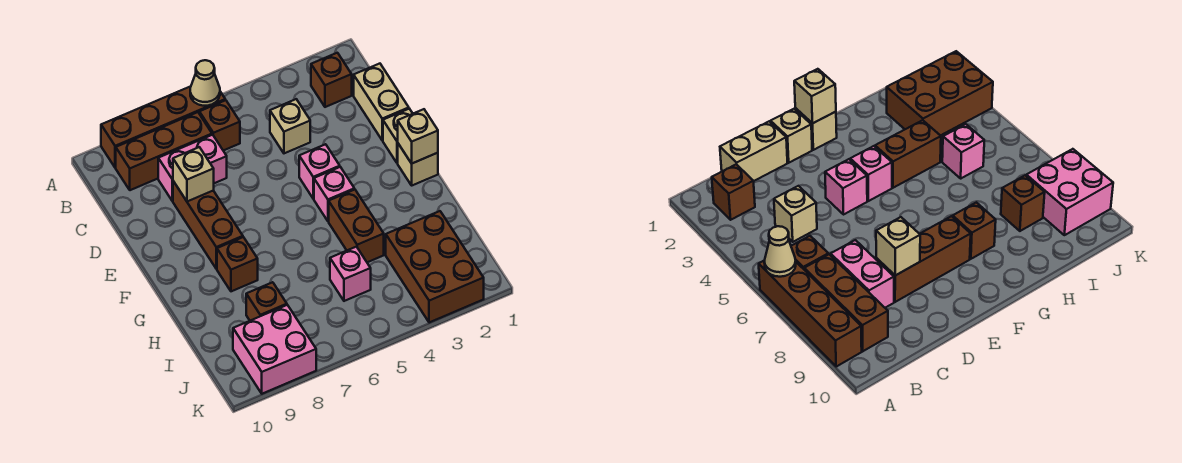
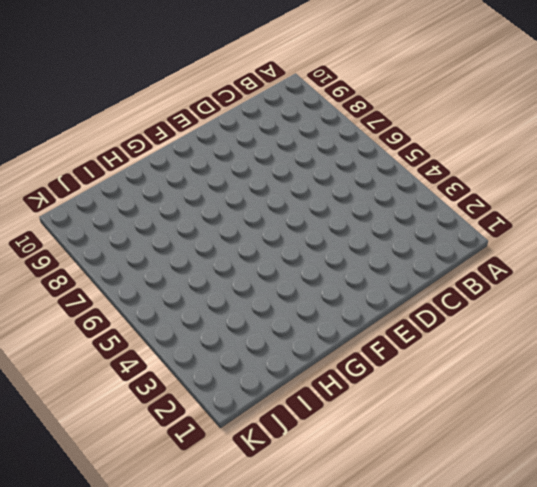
none -> brown 1x4 brick [101,86,225,168]
none -> brown 1x1 brick [311,53,352,107]
none -> brown 1x1 brick [199,100,240,151]

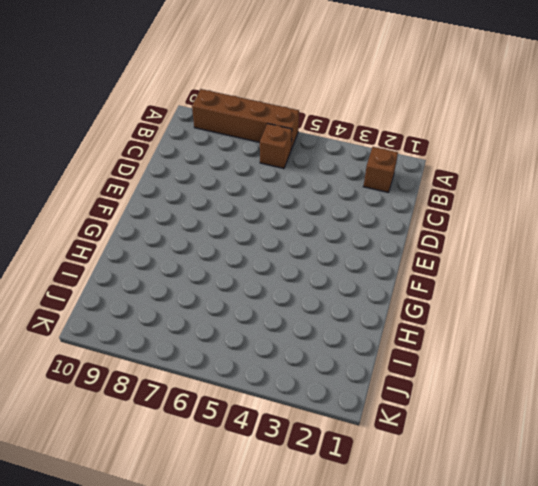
none -> brown 1x3 brick [116,112,212,190]
none -> tan 1x2 brick [354,64,409,140]
none -> tan 1x1 brick [270,99,310,153]

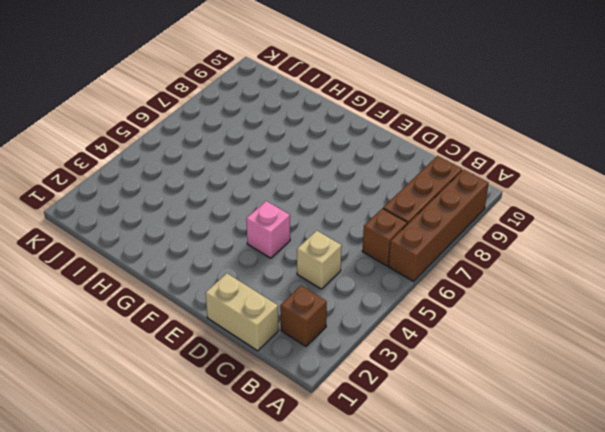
none -> pink 1x2 brick [158,135,227,201]
none -> brown 1x3 brick [173,181,243,269]
none -> tan 1x1 brick [383,109,413,163]

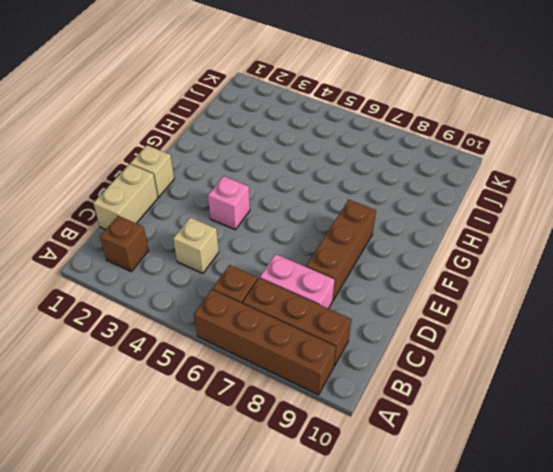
none -> tan 1x1 brick [398,144,438,185]
none -> pink 1x1 brick [314,167,354,221]
none -> brown 1x2 brick [329,190,384,262]

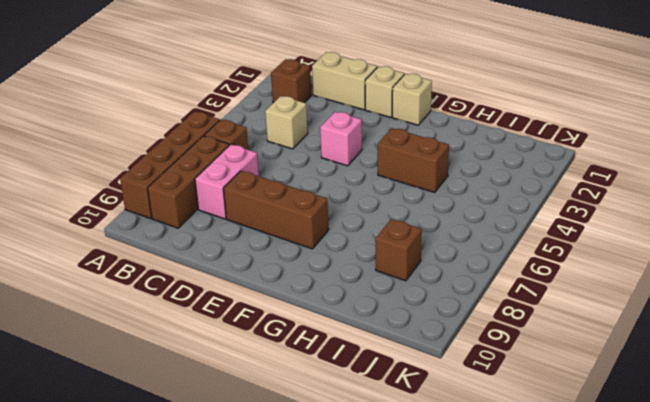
none -> pink 1x1 brick [314,167,354,221]
none -> brown 1x1 brick [217,237,258,291]
none -> brown 2x3 brick [386,211,484,323]

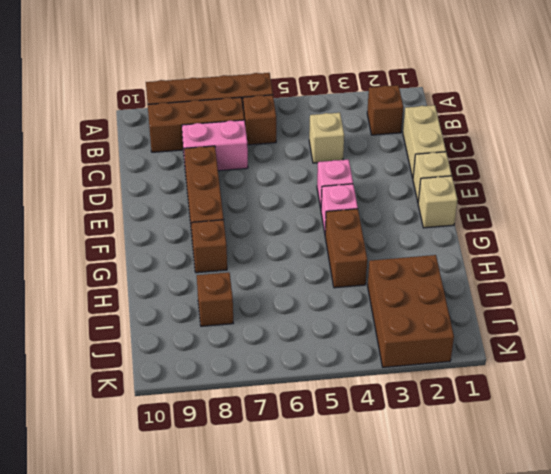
none -> pink 1x1 brick [330,247,371,301]
none -> pink 2x2 brick [233,305,316,394]
none -> tan 1x1 cone [190,60,220,106]

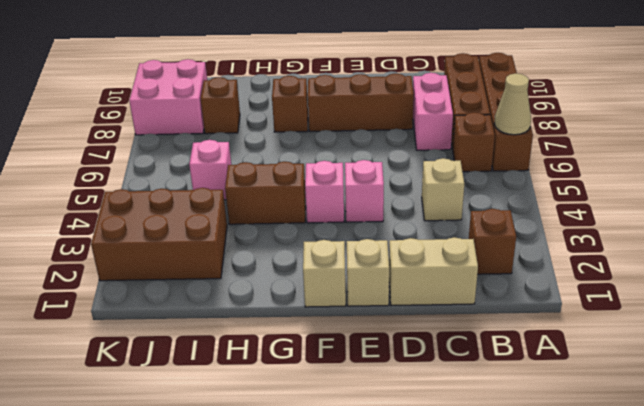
none -> tan 1x1 brick [173,147,214,201]
none -> tan 1x1 brick [398,109,438,164]

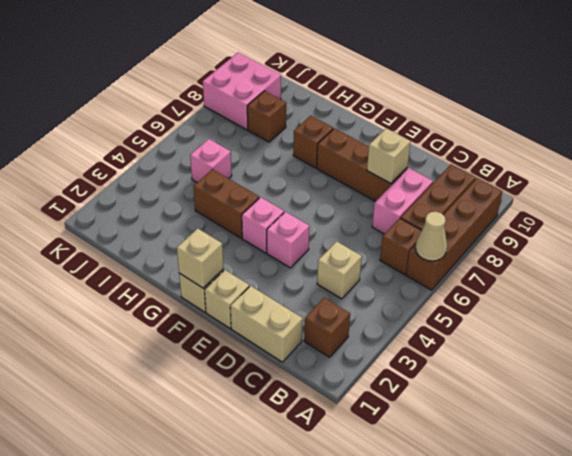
none -> brown 2x3 brick [386,211,484,323]

